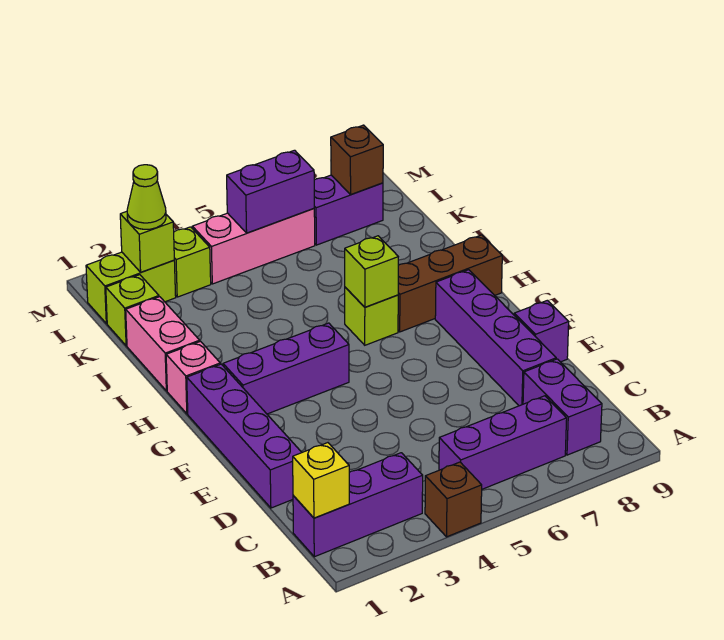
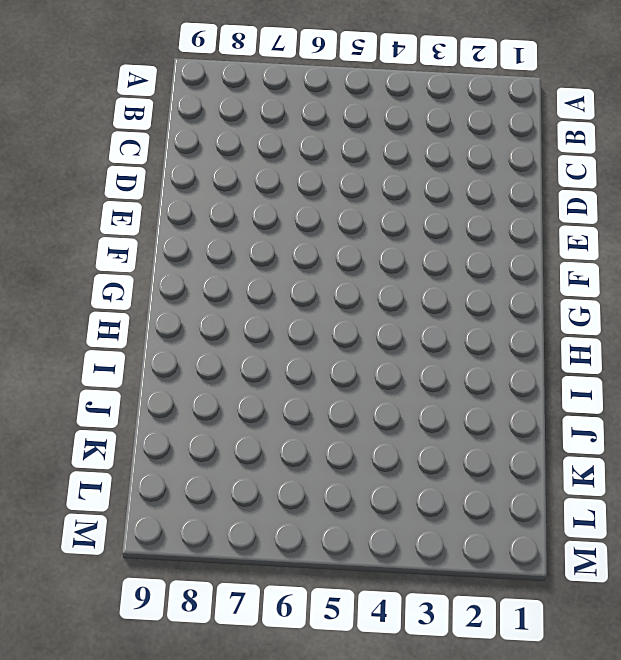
none -> brown 1x1 brick [425,462,482,537]
none -> purple 1x3 brick [293,453,423,557]
none -> purple 1x3 brick [439,396,567,489]

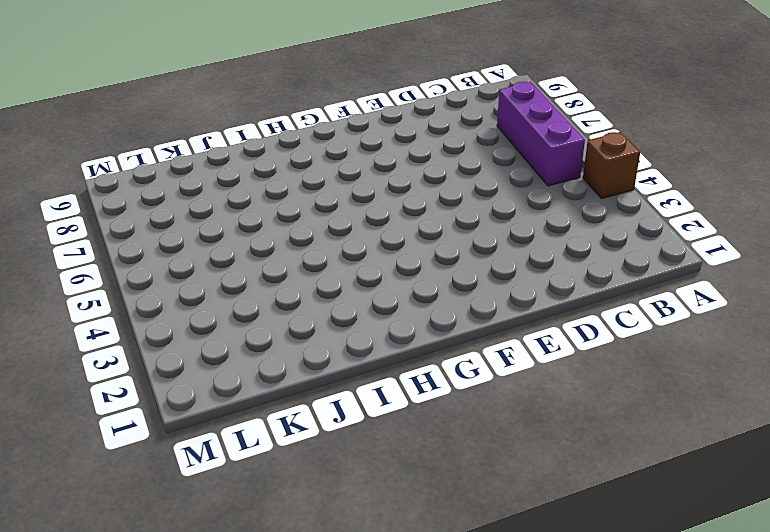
none -> purple 1x3 brick [293,453,423,557]
none -> purple 1x2 brick [523,359,602,455]
none -> purple 1x4 brick [187,364,302,508]

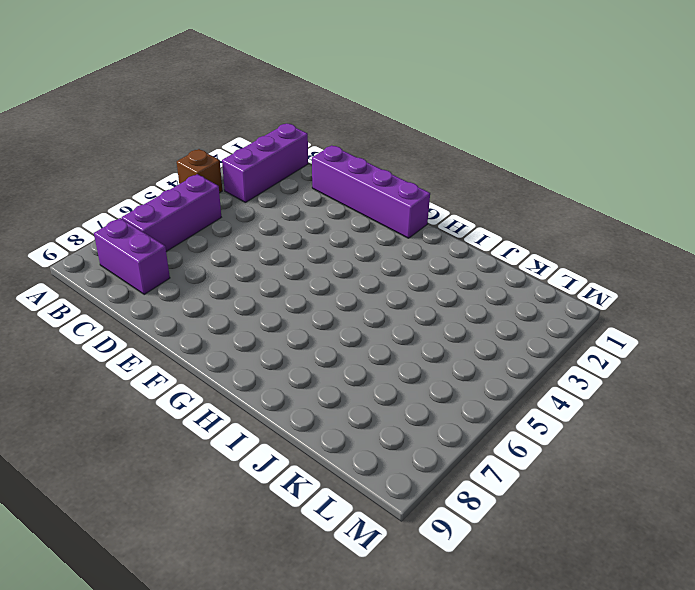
none -> purple 1x4 brick [435,270,556,406]
none -> purple 1x1 brick [514,300,569,362]
none -> purple 1x3 brick [223,323,349,414]

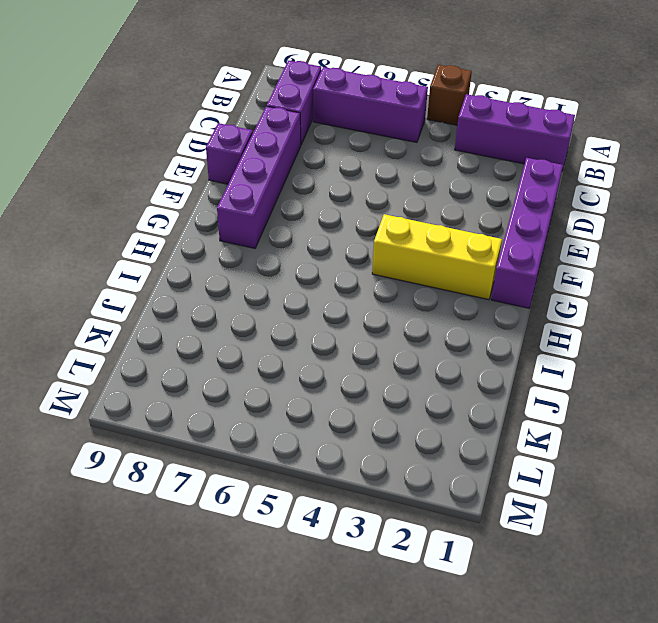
yellow 1x3 brick [372,214,502,300] -> purple 1x3 brick [223,323,349,414]
none -> pink 1x1 brick [166,341,220,414]
none -> lime 1x1 brick [345,287,398,345]
none -> brown 1x3 brick [398,235,502,332]

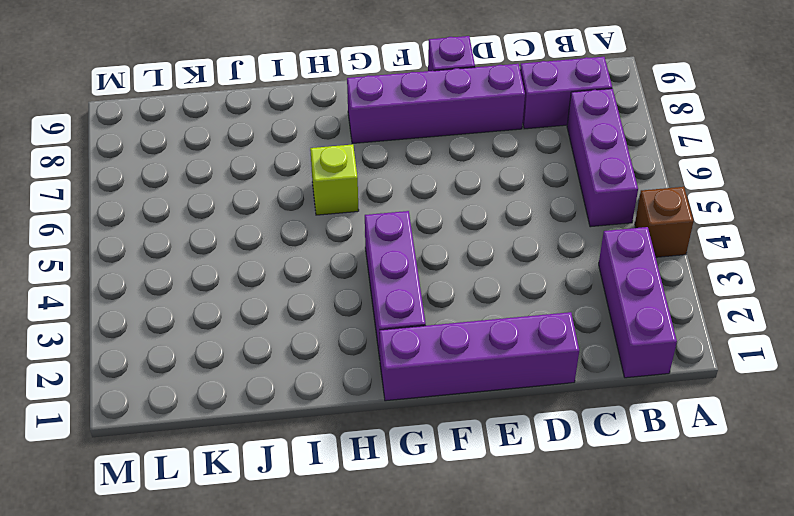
none -> pink 1x1 brick [166,341,220,414]
none -> brown 1x3 brick [398,235,502,332]
none -> pink 1x2 brick [126,297,200,391]

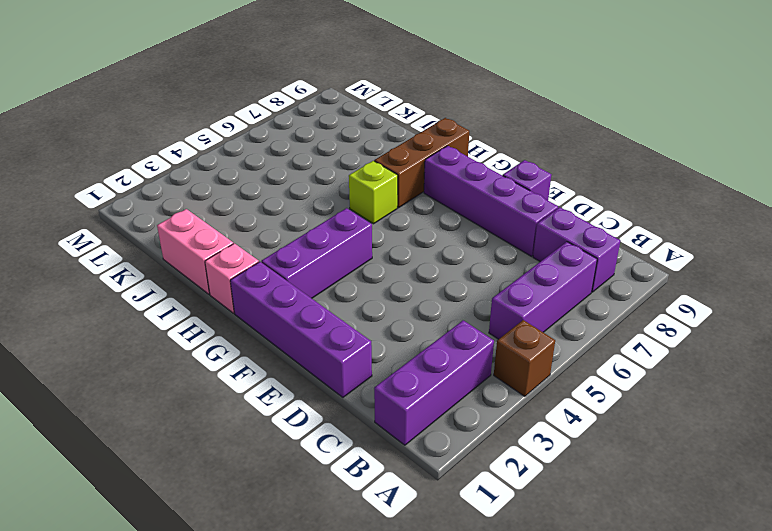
none -> lime 1x1 brick [106,275,159,346]
none -> lime 1x2 brick [86,252,176,324]
none -> lime 1x1 brick [174,227,211,297]

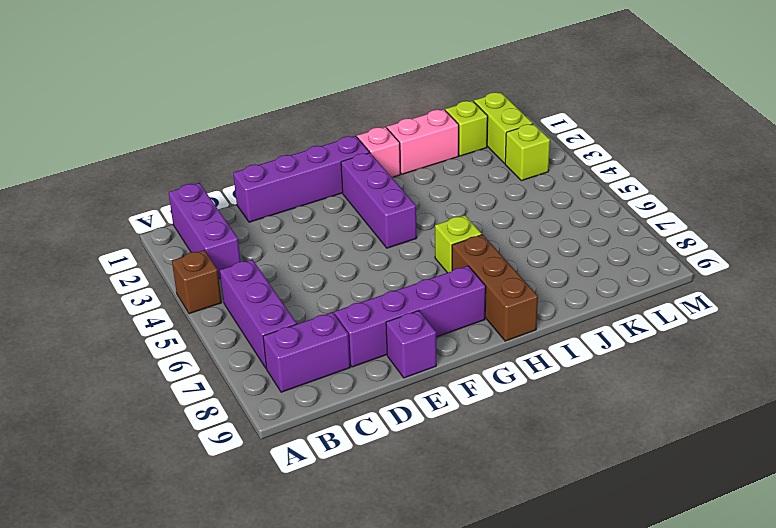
none -> pink 1x3 brick [192,209,315,284]
none -> purple 1x2 brick [314,175,383,245]
none -> yellow 1x1 brick [293,443,349,518]

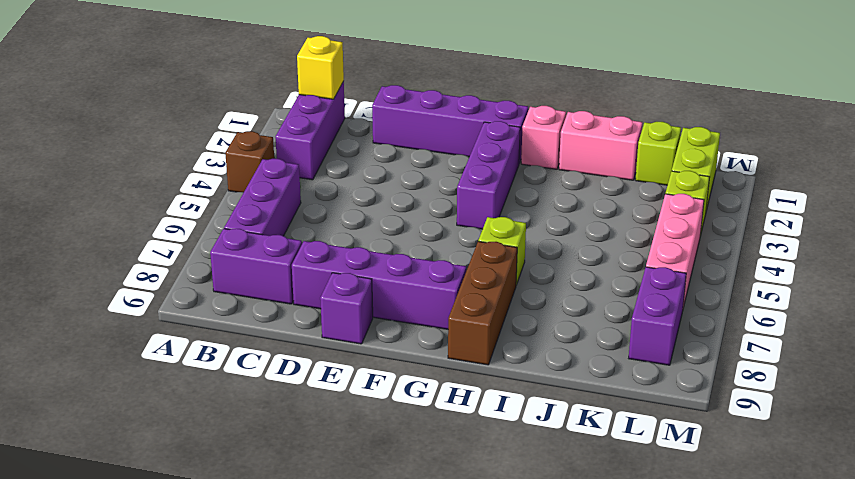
none -> lime 1x1 brick [345,236,398,307]
none -> lime 1x1 brick [120,211,174,272]
none -> purple 1x2 brick [227,150,314,233]

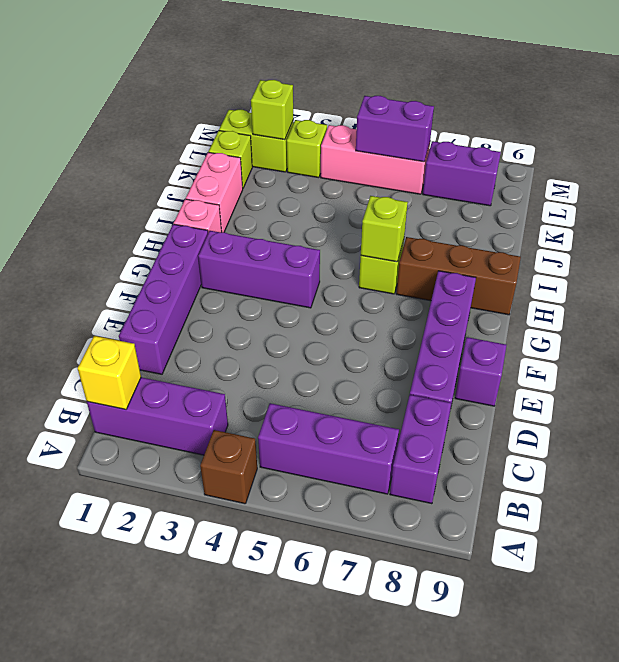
none -> brown 1x1 brick [331,125,383,194]
none -> lime 1x1 cone [127,165,166,229]

